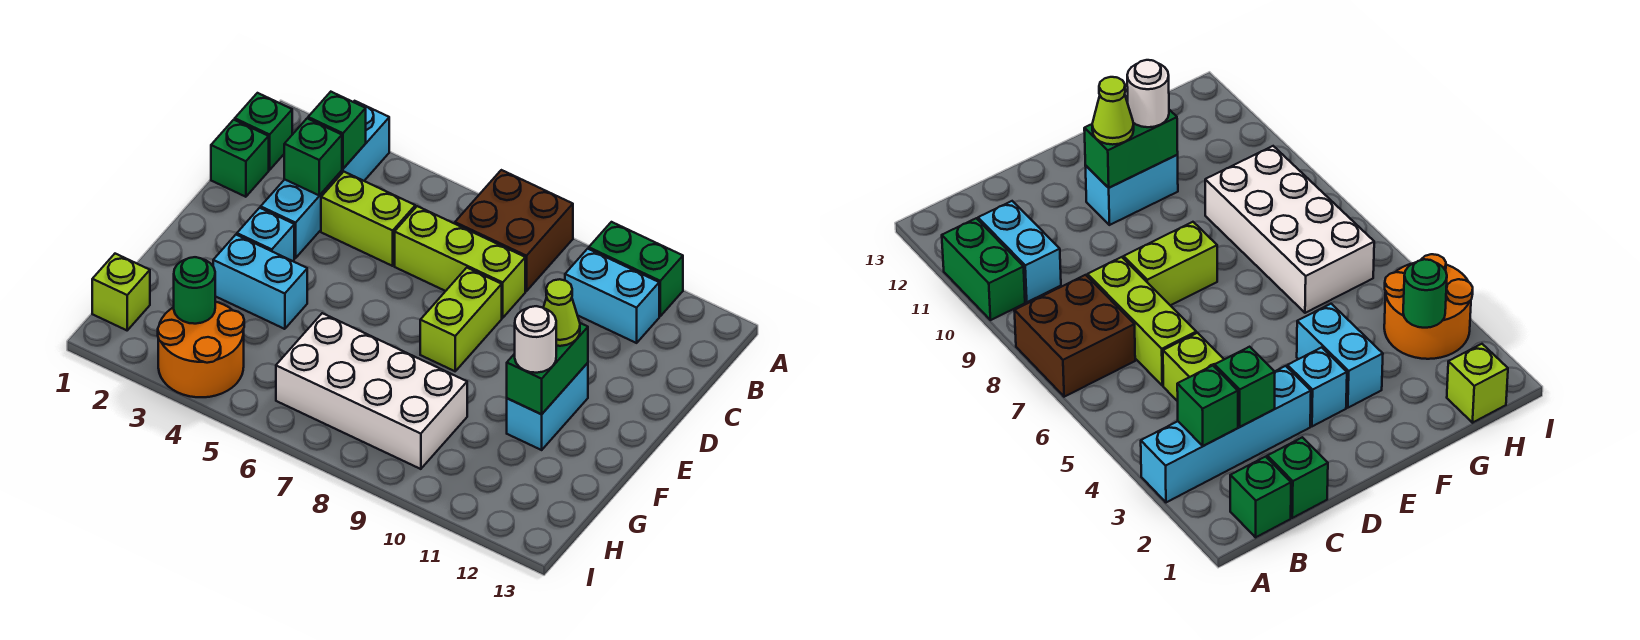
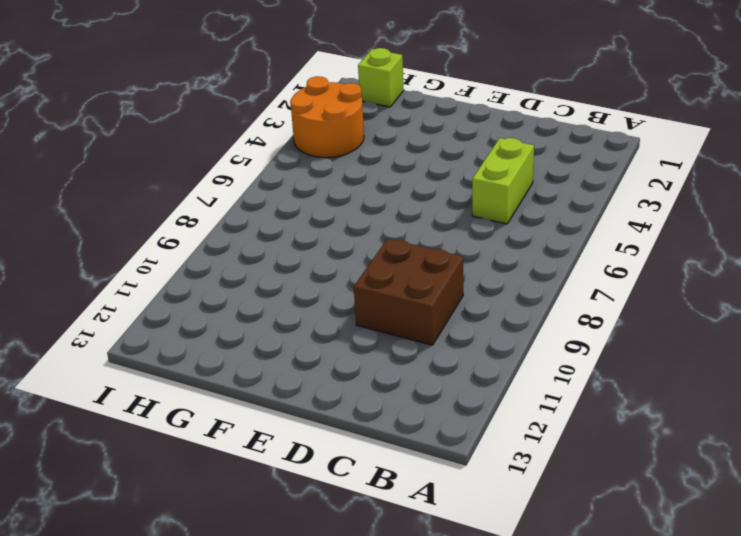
brown 2x2 brick [354,239,463,345] -> brown 2x2 brick moved to [455,170,573,291]
none -> cyan 1x4 brick [261,101,389,258]
none -> green 1x2 brick [589,222,683,316]
none -> green 1x1 brick [235,93,292,170]

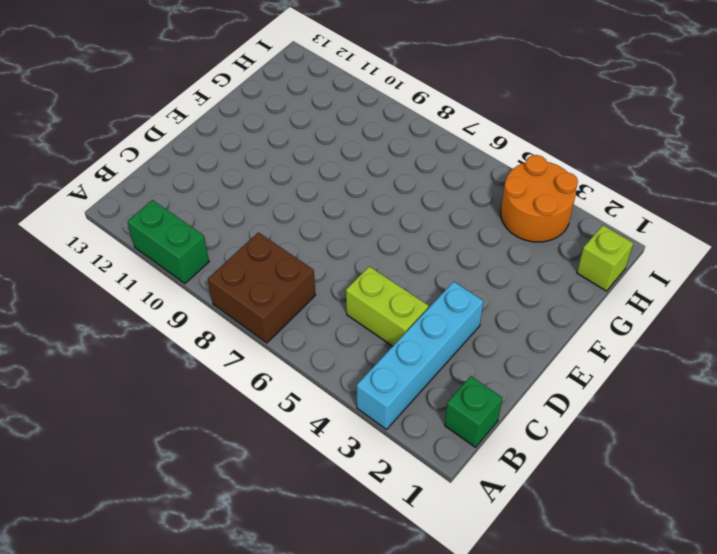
none -> cyan 1x2 brick [565,249,659,343]
none -> green 1x1 brick [211,120,269,197]
none -> lime 1x3 brick [395,206,525,318]

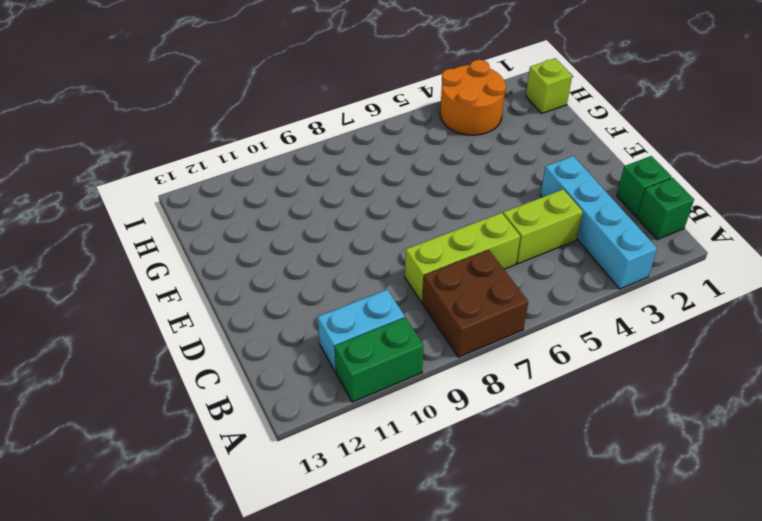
none -> lime 1x2 brick [420,268,502,371]
none -> cyan 1x1 brick [237,208,294,261]
none -> cyan 1x2 brick [507,363,588,450]

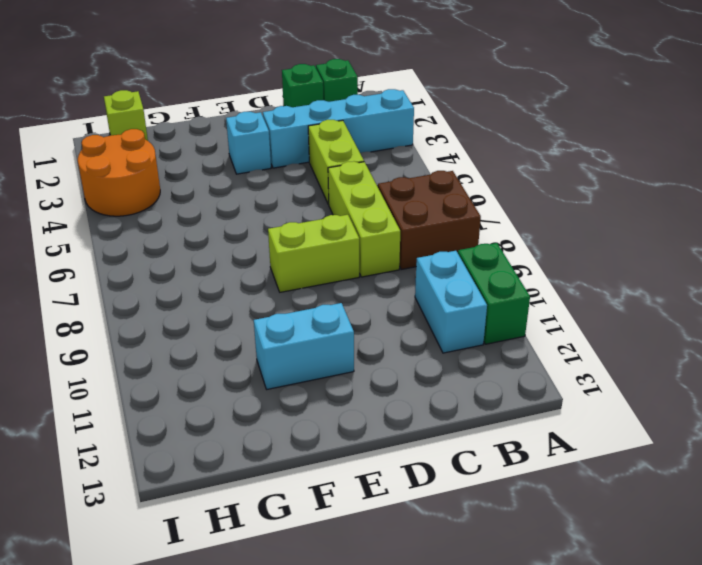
none -> cyan 1x2 brick [213,235,307,329]
none -> white 2x4 brick [276,313,467,469]
none -> green 1x1 brick [308,92,366,169]

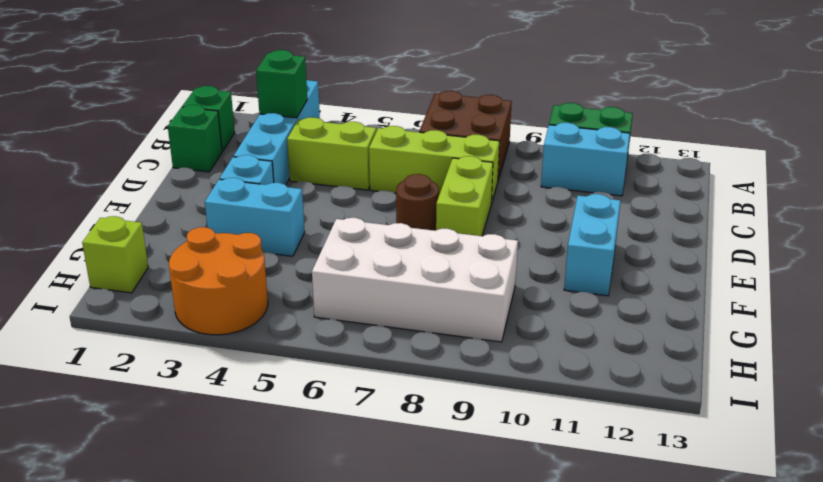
brown 1x1 round brick [396,174,439,231] -> none
none -> green 1x1 brick [284,118,342,195]
none -> green 1x2 brick [507,323,588,414]
none -> green 1x1 round brick [174,257,215,324]

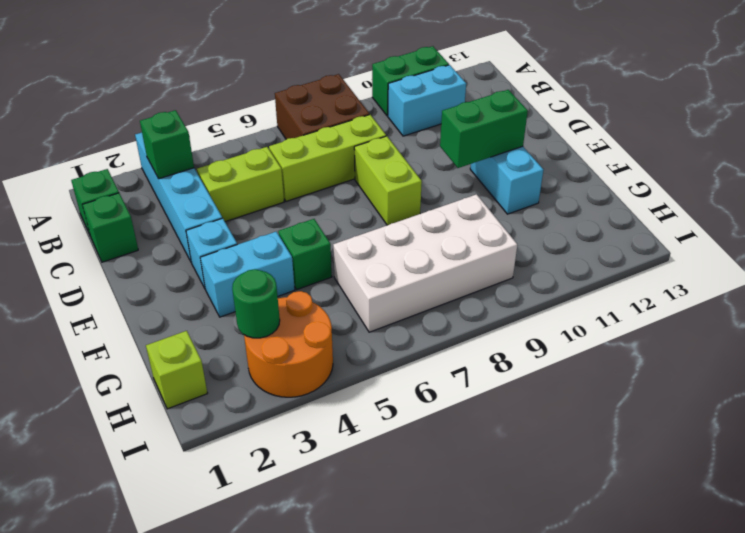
green 1x2 brick [440,90,528,168] -> green 1x2 brick turned to [507,323,588,414]
green 1x1 brick [278,219,332,290] -> green 1x1 brick moved to [284,118,342,195]
none -> lime 1x1 cone [543,279,580,346]
none -> white 1x1 round brick [515,306,556,373]

